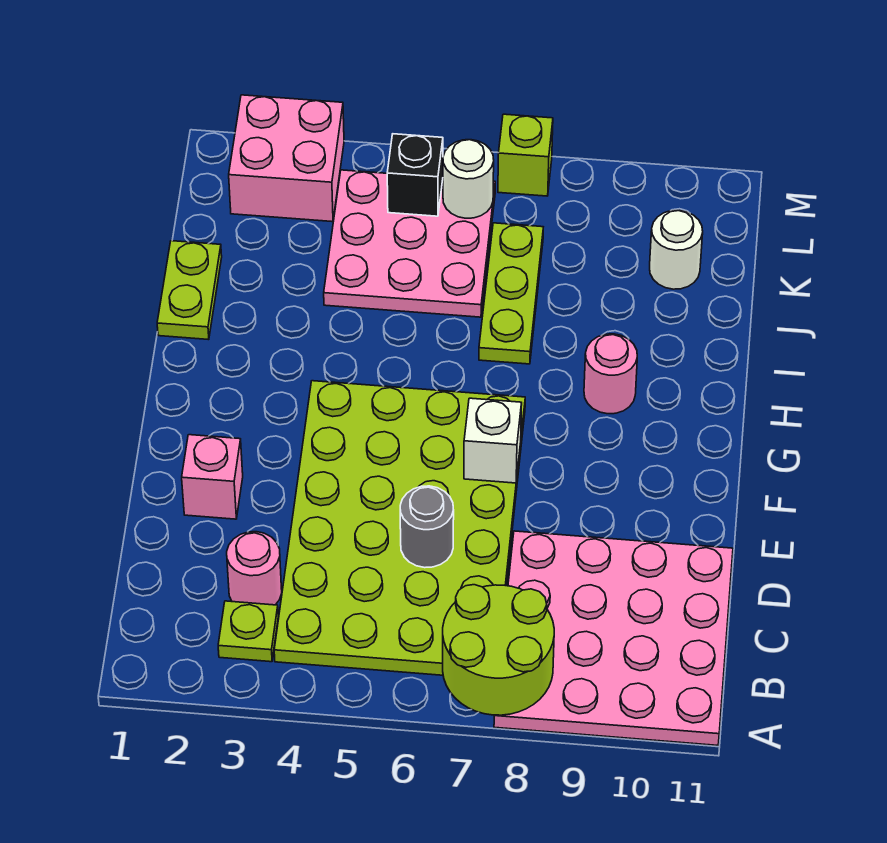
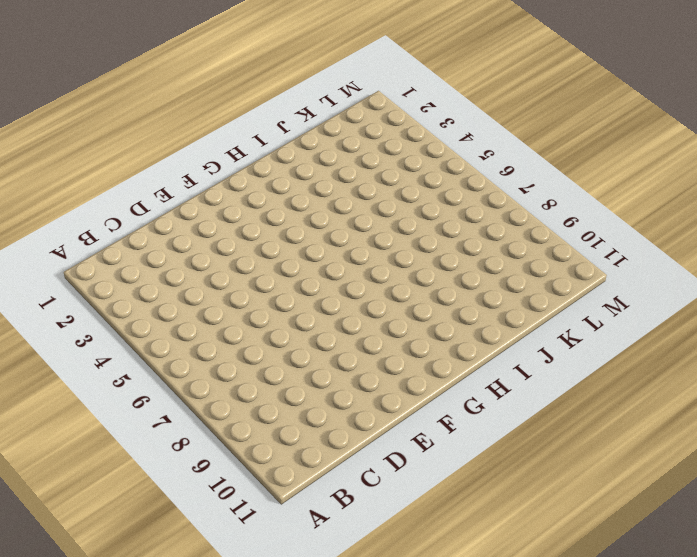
none -> pink 4x4 plate [494,531,733,745]
none -> lime 1x1 plate [218,601,278,662]
none -> lime 4x6 plate [274,381,525,675]

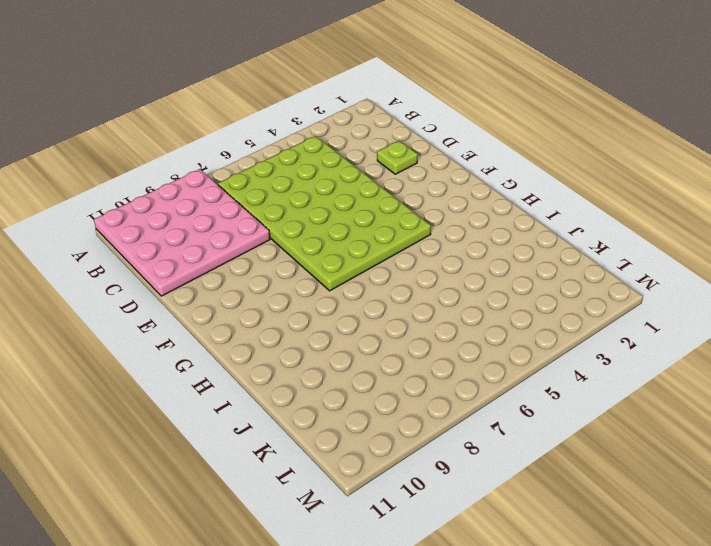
lime 1x1 plate [377,141,418,174] -> lime 1x1 plate moved to [218,601,278,662]
none -> pink 1x1 round brick [227,532,282,605]
none -> pink 1x1 brick [182,435,243,519]
none -> pink 1x1 round brick [584,334,637,414]

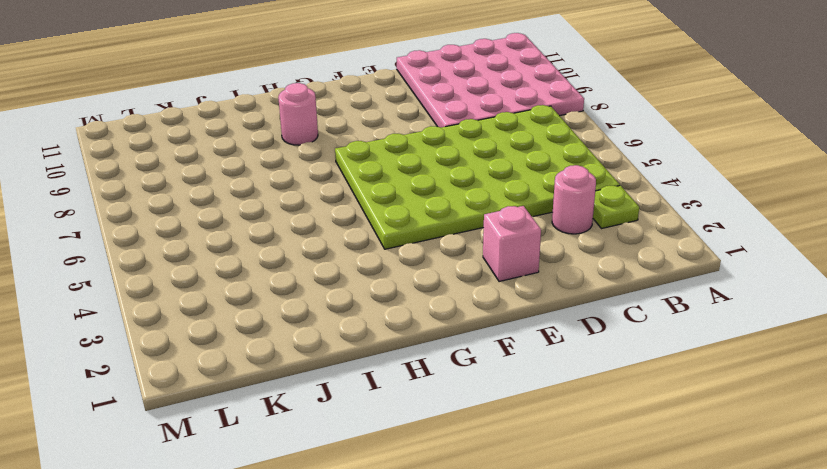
none -> lime 1x2 plate [157,241,222,340]
none -> lime 1x3 plate [479,223,543,364]
none -> pink 3x3 plate [324,170,495,317]

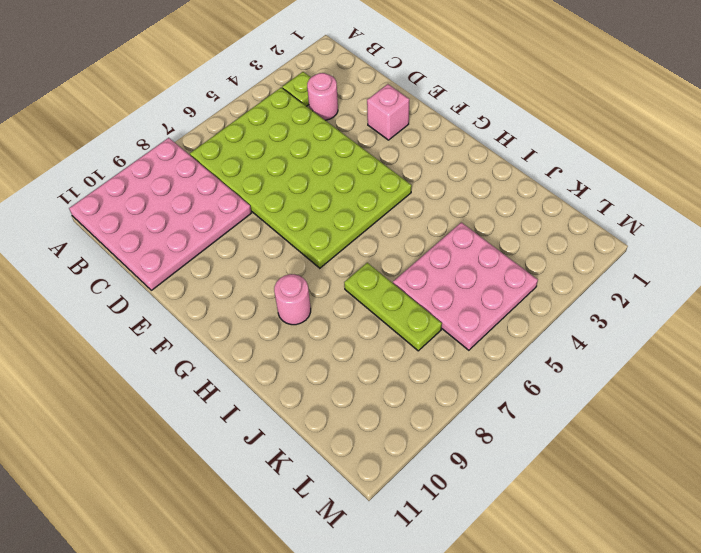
none -> lime 1x2 plate [157,241,222,340]
none -> white 1x1 round brick [650,210,703,289]
none -> pink 2x2 brick [229,95,344,222]

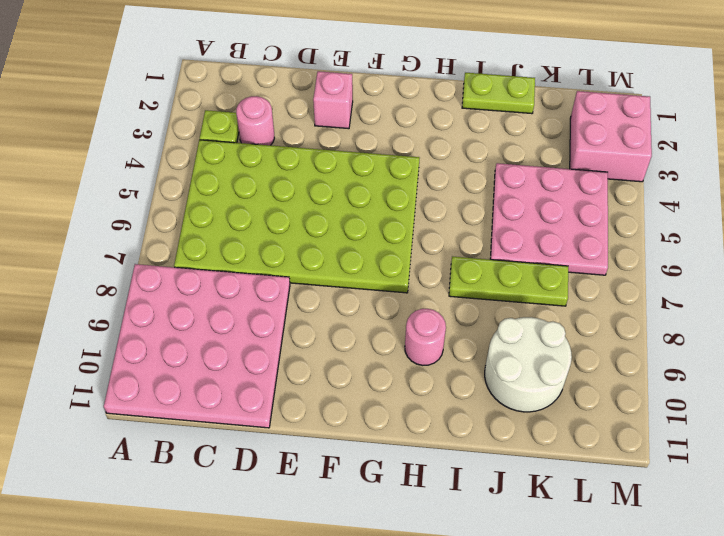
white 2x2 round brick [485,317,572,412] -> white 1x1 round brick [650,210,703,289]
none -> lime 1x1 brick [498,114,553,196]
none -> lime 2x2 round brick [443,585,554,715]
none -> grey 1x1 round brick [400,486,454,568]

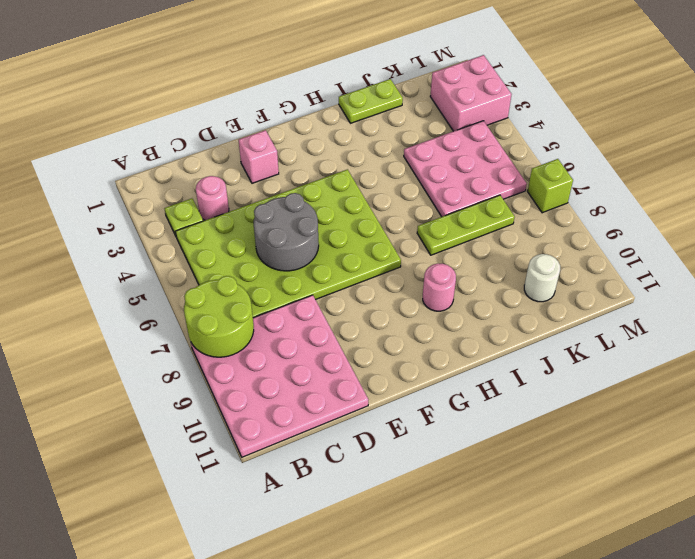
grey 2x2 round brick [254,193,319,271] -> grey 1x1 round brick [400,486,454,568]
none -> white 1x1 brick [464,398,522,483]
none -> black 1x1 brick [387,134,443,216]
none -> white 1x1 round brick [443,140,494,218]

